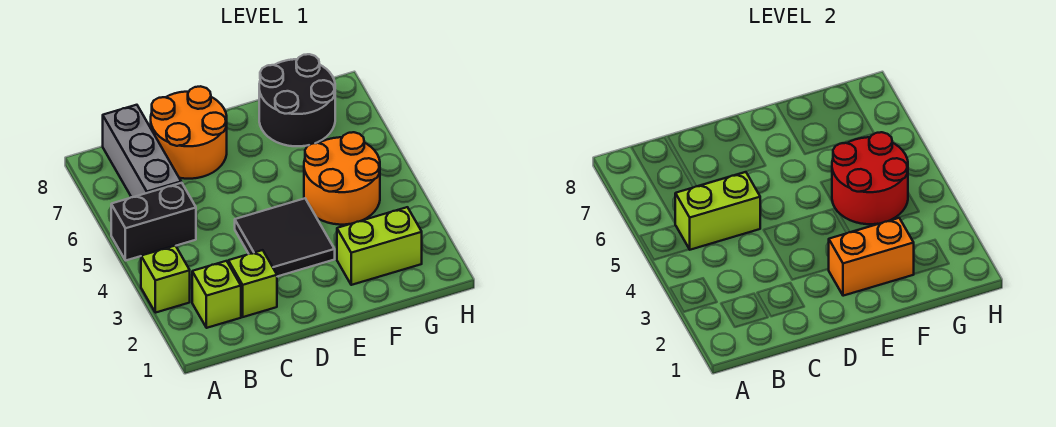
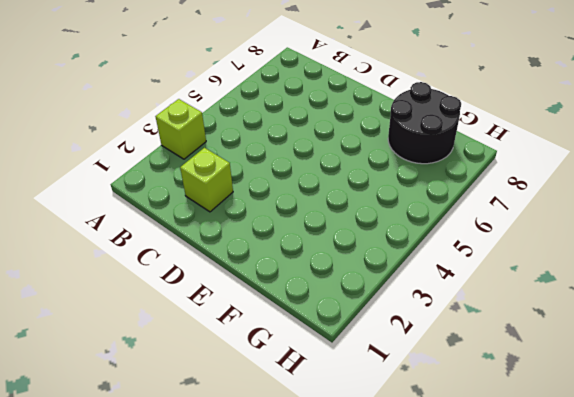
none -> black 1x2 brick [111,183,196,260]
none -> lime 1x1 brick [192,261,241,328]
none -> grey 1x3 brick [103,105,181,197]

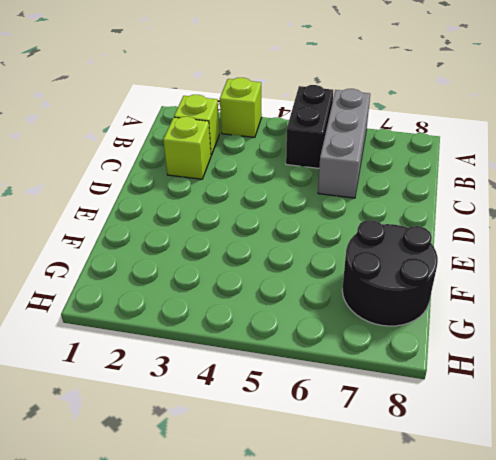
grey 1x3 brick [318,89,370,198] -> grey 1x3 brick turned to [103,105,181,197]
none -> orange 2x2 round brick [151,86,227,179]
none -> black 2x2 tile [235,198,335,277]
none -> lime 1x2 brick [337,207,422,285]

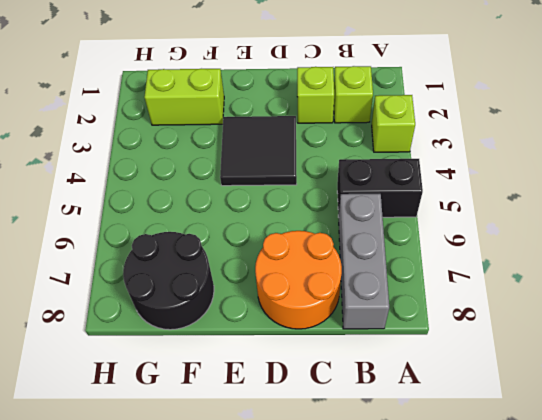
none -> orange 2x2 round brick [304,132,380,225]
none -> lime 1x2 brick [675,172,760,250]
none -> orange 1x2 brick [829,218,914,296]

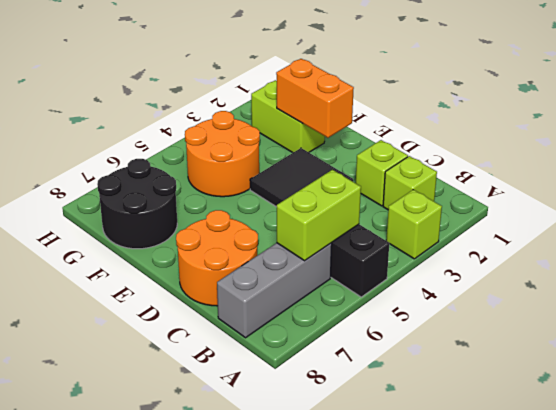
lime 1x2 brick [277,170,361,261] -> lime 1x2 brick turned to [675,172,760,250]
none -> red 2x2 round brick [832,132,908,224]

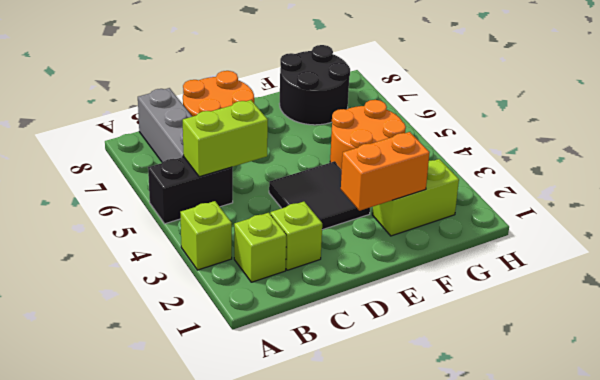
none -> red 2x2 round brick [832,132,908,224]

